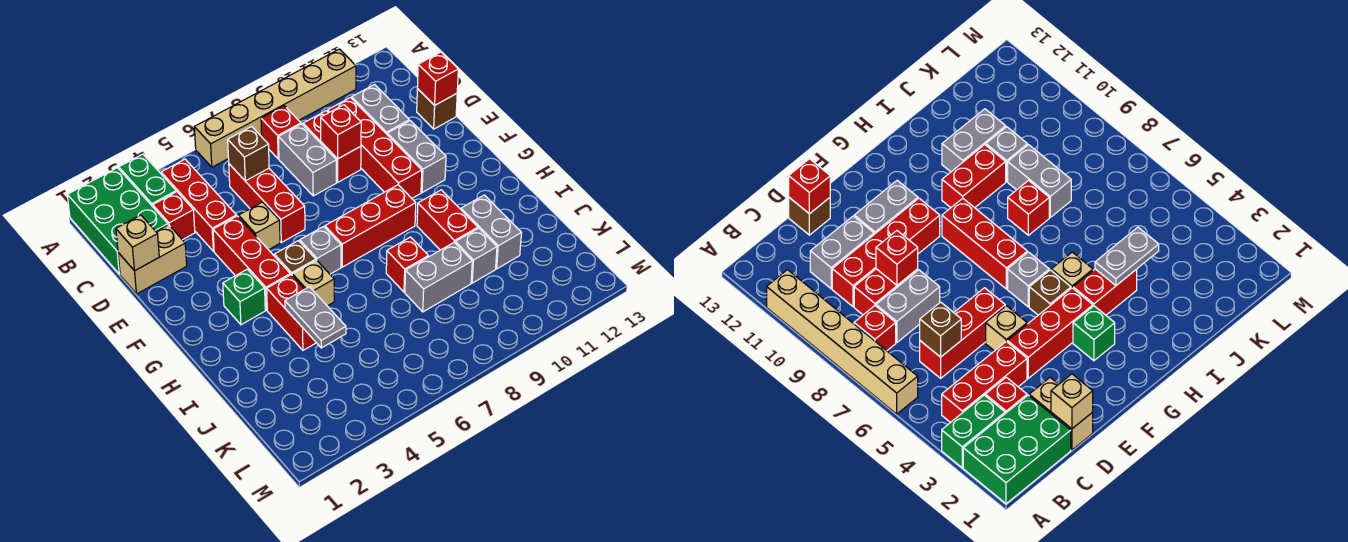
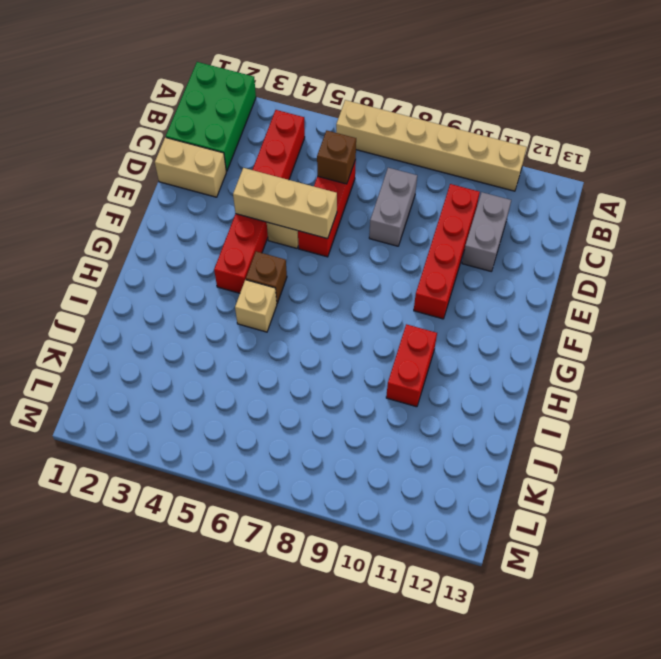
tan 1x3 brick [233,168,337,239] -> none
none -> green 1x2 brick [119,154,176,207]
none -> red 1x1 brick [261,106,301,159]
none -> red 1x1 brick [153,192,195,240]
none -> red 1x2 brick [303,111,361,182]

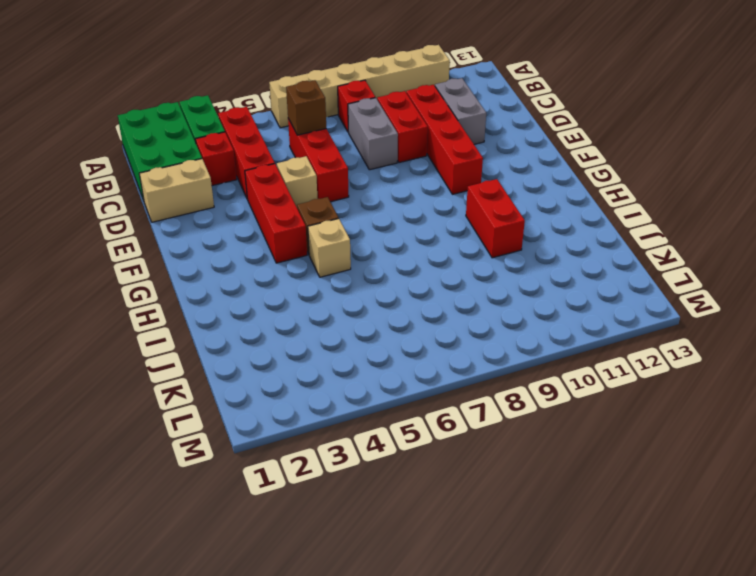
none -> brown 1x1 brick [417,89,457,129]
none -> grey 1x2 brick [387,121,446,193]
none -> green 1x1 brick [223,269,265,325]
none -> grey 1x1 brick [300,226,341,274]

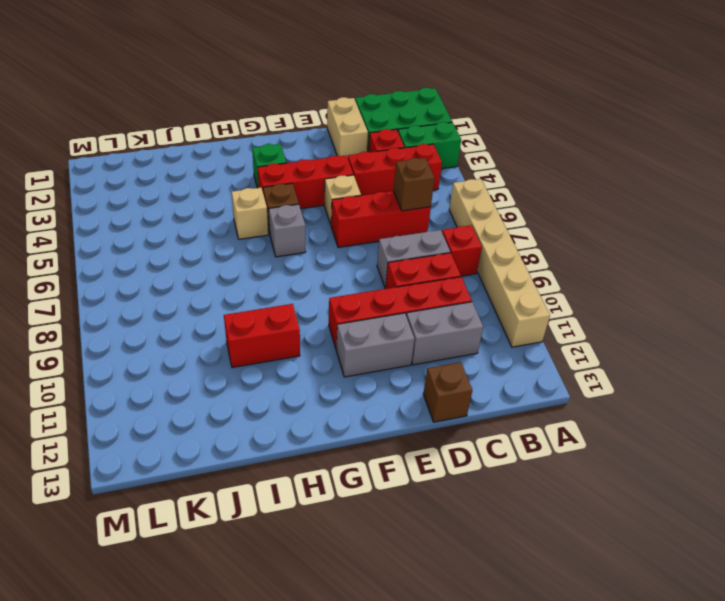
none -> red 1x3 brick [325,185,416,267]
none -> red 1x2 brick [267,275,316,350]
none -> red 1x1 brick [386,237,428,292]
none -> grey 1x2 brick [461,195,521,269]

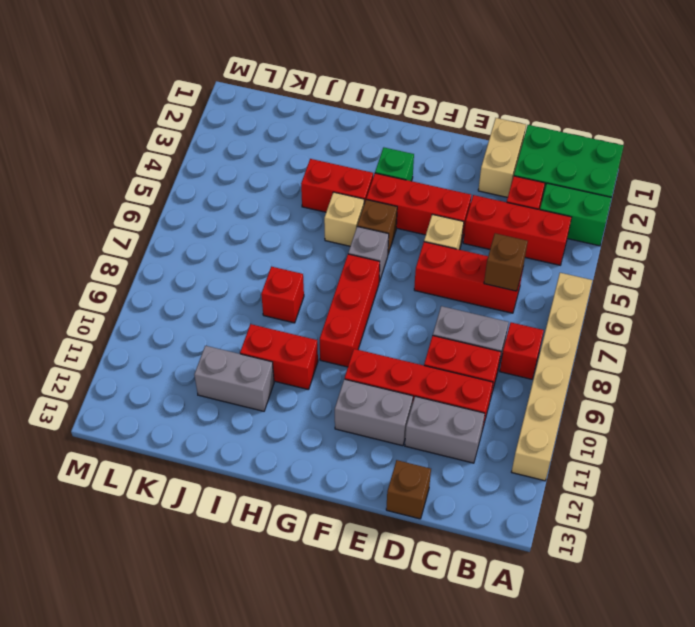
none -> grey 1x2 brick [405,243,472,312]
none -> grey 1x1 brick [455,228,497,283]
none -> tan 1x1 brick [116,215,159,271]
none -> red 1x1 brick [321,105,361,159]

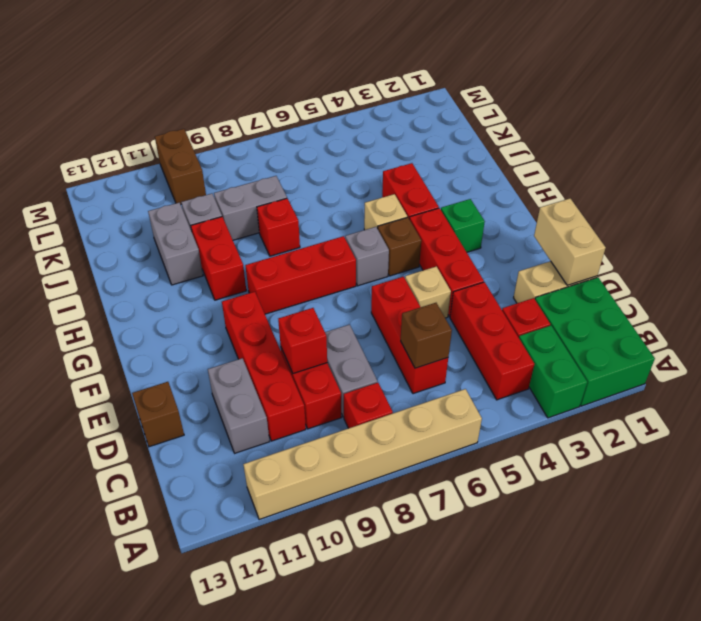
tan 1x2 brick [534,199,606,285] -> tan 1x1 brick [116,215,159,271]
brown 1x2 brick [155,129,206,204] -> none
none -> grey 1x2 brick [387,121,446,193]
none -> red 1x1 brick [417,52,458,105]
none -> grey 1x2 plate [285,287,346,348]

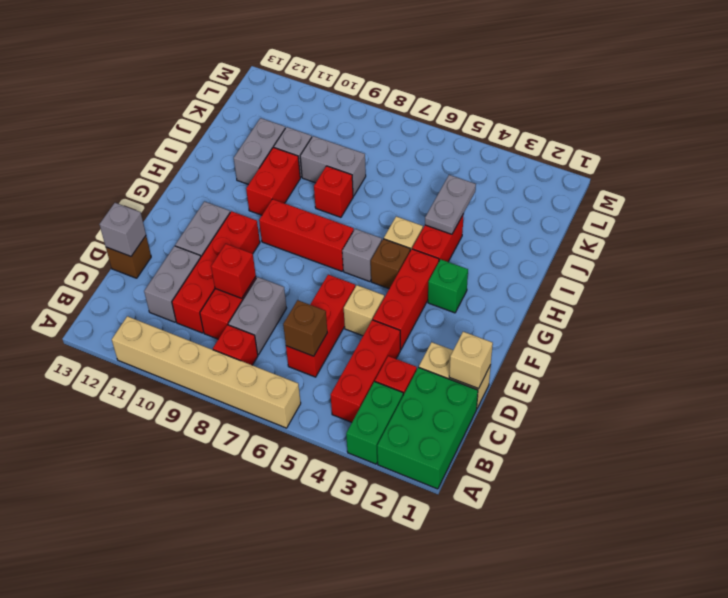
grey 1x1 brick [100,203,146,256] -> red 1x1 brick [417,52,458,105]

